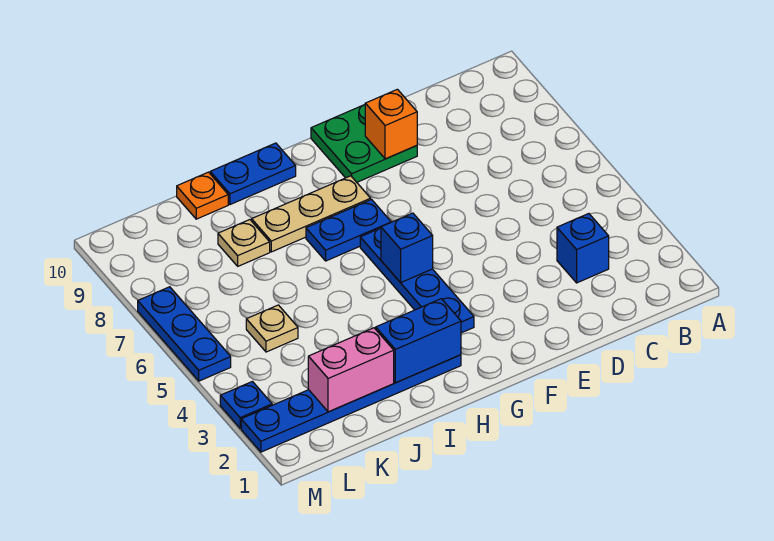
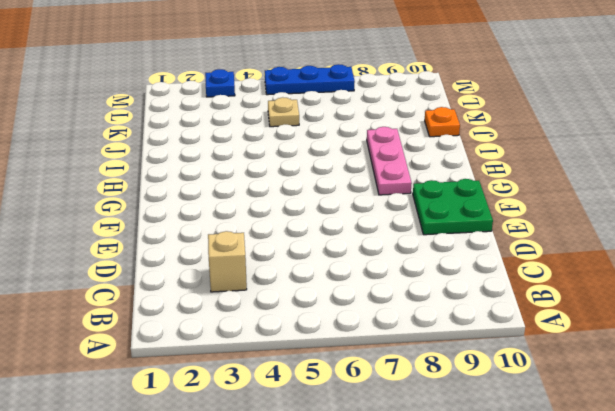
tan 1x1 brick [208,231,247,292] -> blue 1x1 brick [557,214,609,283]
pink 1x3 plate [367,127,412,195] -> tan 1x3 plate [252,176,371,252]
none -> blue 1x4 plate [360,228,474,333]
none -> blue 1x2 plate [306,200,391,261]
none -> blue 1x6 plate [241,355,461,452]

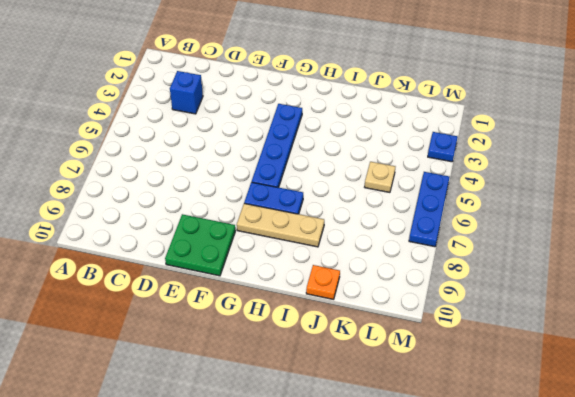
none -> blue 1x6 plate [241,355,461,452]
none -> blue 1x2 plate [210,143,296,205]
none -> tan 1x1 plate [218,220,270,266]

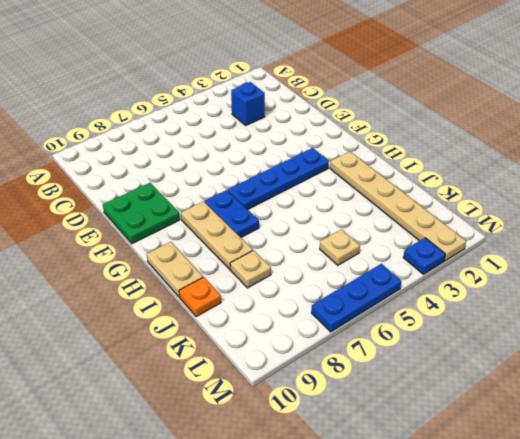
tan 1x6 plate [330,151,466,261] -> blue 1x6 plate [241,355,461,452]
tan 1x2 plate [147,242,203,297] -> blue 1x2 plate [210,143,296,205]
none -> orange 1x1 brick [365,89,417,159]
none -> blue 1x1 brick [381,213,433,283]
none -> blue 1x2 brick [376,299,461,383]

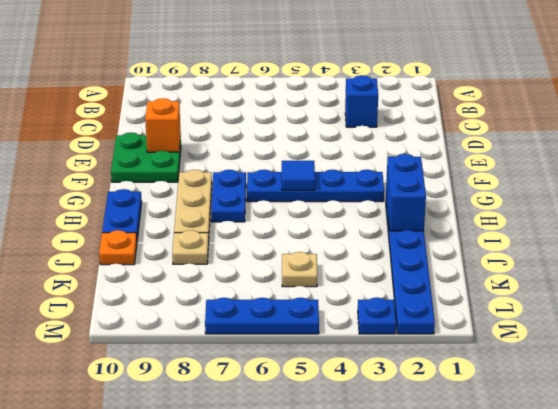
blue 1x1 tile [282,161,315,190] -> blue 1x1 brick [381,213,433,283]
none -> pink 1x2 brick [308,328,394,412]

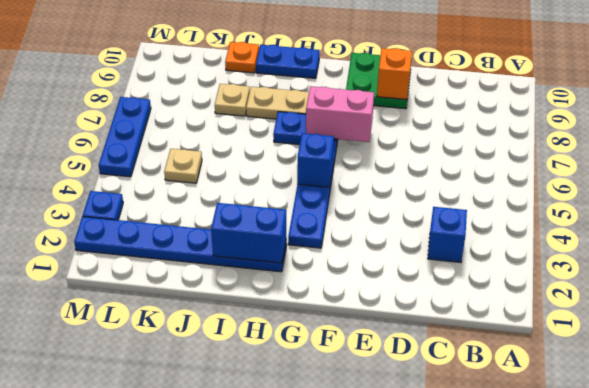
pink 1x2 brick [306,86,374,142] -> pink 1x2 brick moved to [308,328,394,412]

